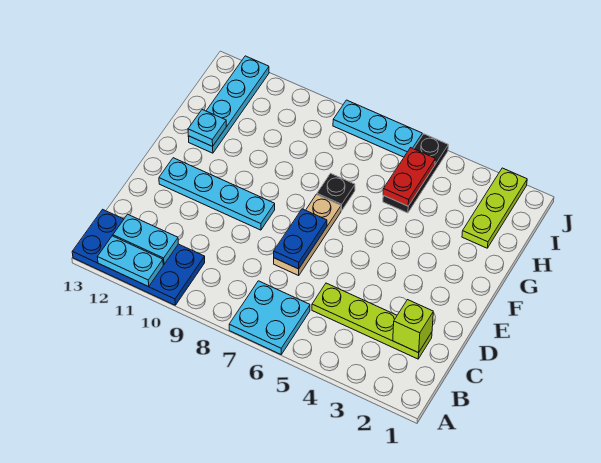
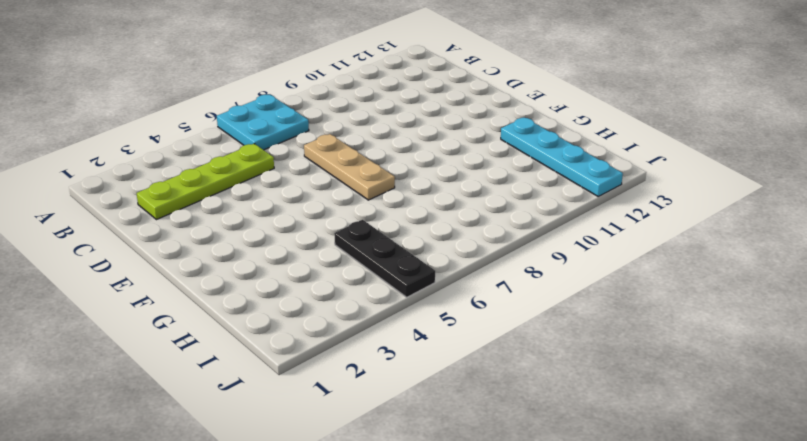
none -> blue 2x4 plate [72,209,205,305]
none -> cyan 1x4 plate [159,158,275,230]
none -> black 1x1 plate [317,173,355,211]

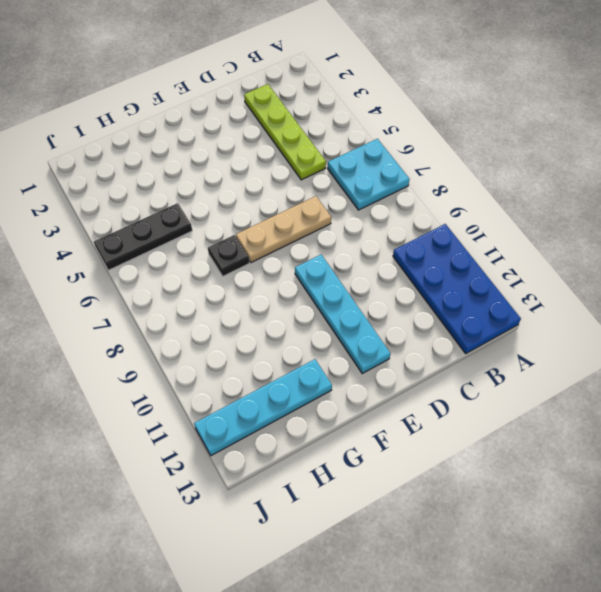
none -> lime 1x3 plate [462,168,527,248]
none -> cyan 1x3 plate [333,100,422,157]
none -> cyan 1x2 plate [98,236,163,287]

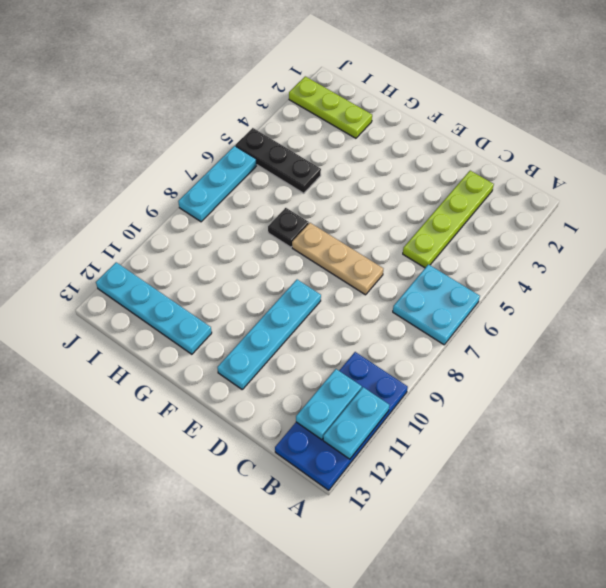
none -> lime 1x1 brick [393,300,433,353]
none -> blue 1x2 plate [274,209,327,269]
none -> cyan 1x1 plate [188,110,226,146]

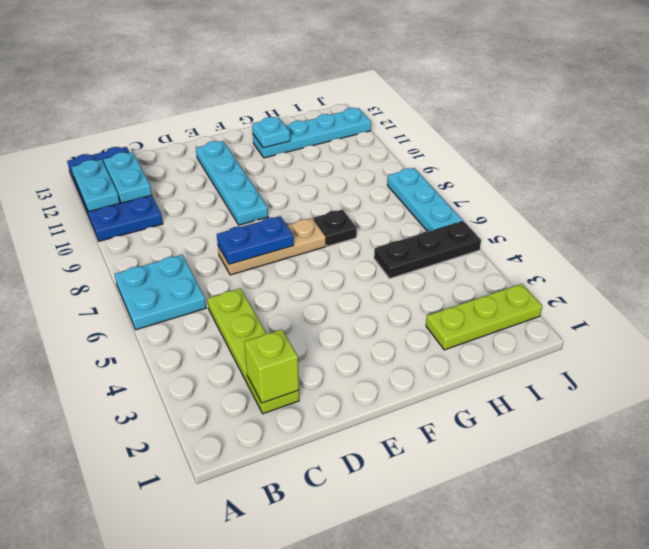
none -> red 1x2 plate [383,148,435,206]

